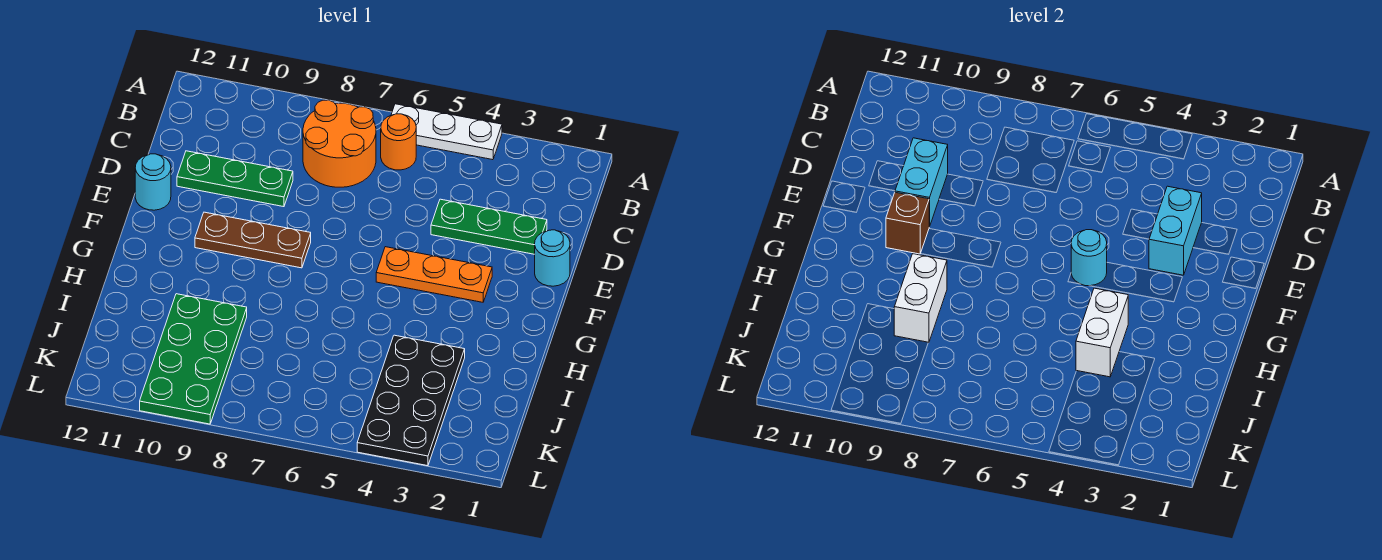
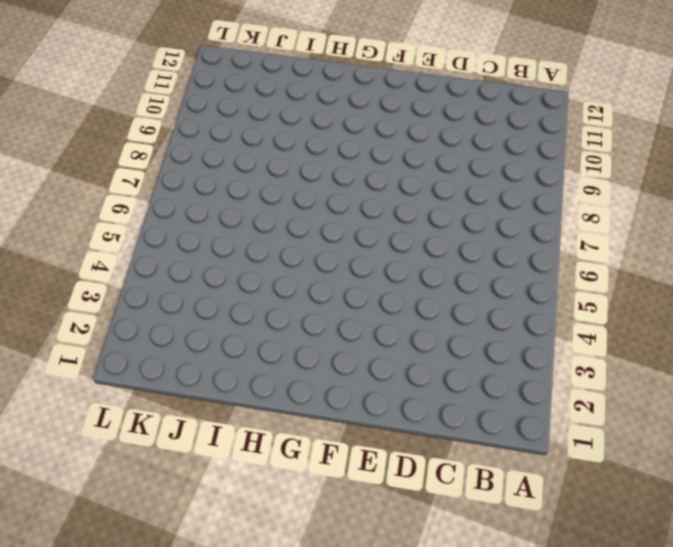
none -> white 1x3 plate [391,104,502,160]
none -> orange 1x1 round brick [381,114,416,170]
none -> orange 2x2 round brick [303,100,376,187]

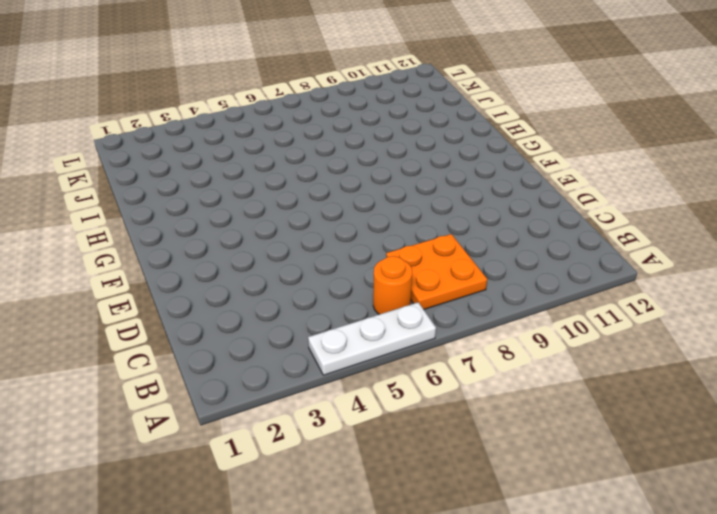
orange 2x2 plate [386,234,487,309] -> orange 2x2 round brick [303,100,376,187]
none -> green 1x3 plate [431,199,547,254]
none -> green 1x3 plate [177,151,293,207]
none -> cyan 1x1 round brick [535,230,570,286]

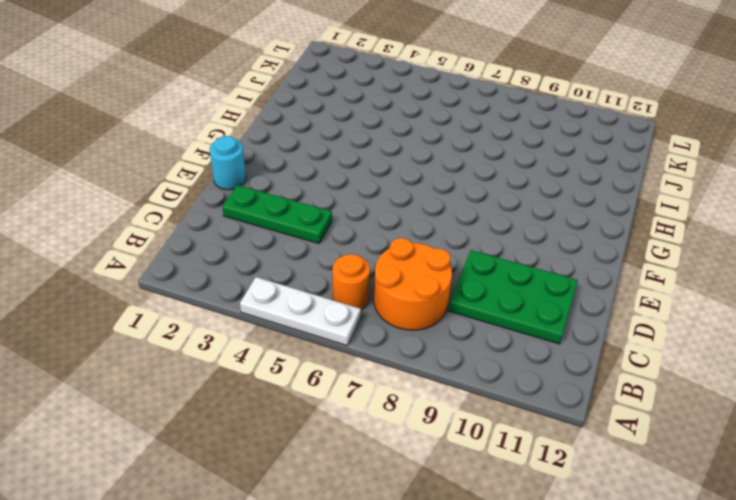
green 2x3 plate [449,250,578,344] -> green 1x3 plate [177,151,293,207]
none -> cyan 1x1 round brick [135,154,171,210]
none -> orange 1x3 plate [376,247,492,302]
none -> brown 1x3 plate [195,212,311,268]

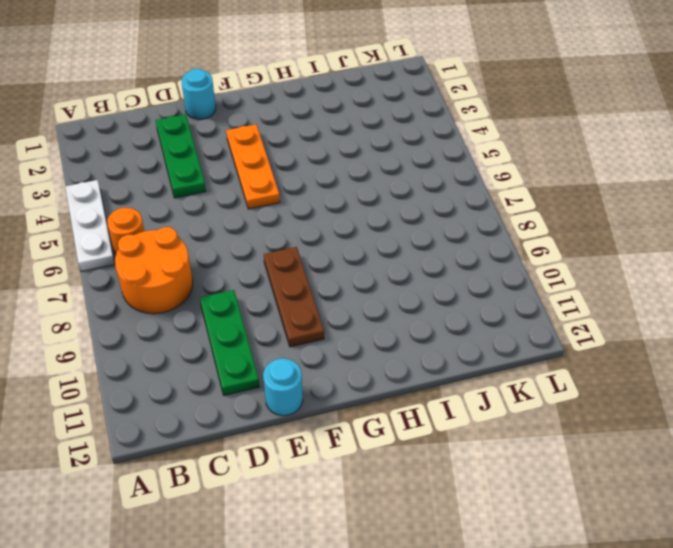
none -> black 2x4 plate [357,335,465,466]
none -> green 2x4 plate [140,294,247,424]
none -> cyan 1x2 brick [1149,186,1202,275]

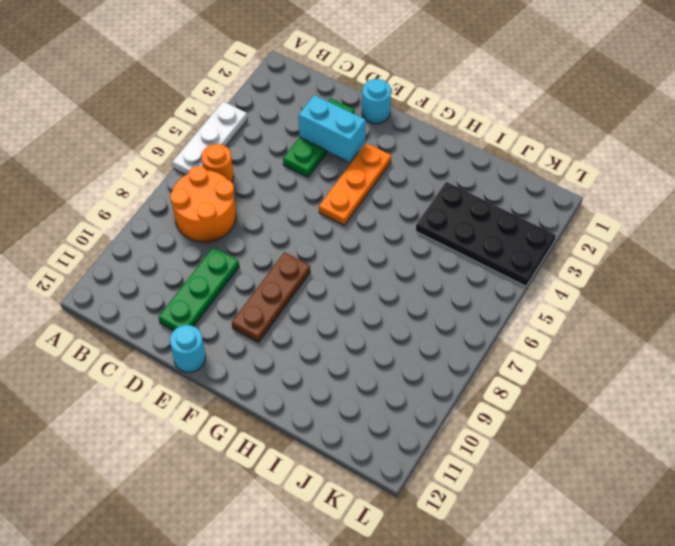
none -> green 2x4 plate [140,294,247,424]
none -> cyan 1x2 brick [895,138,948,227]
none -> cyan 1x1 round brick [1071,230,1107,286]

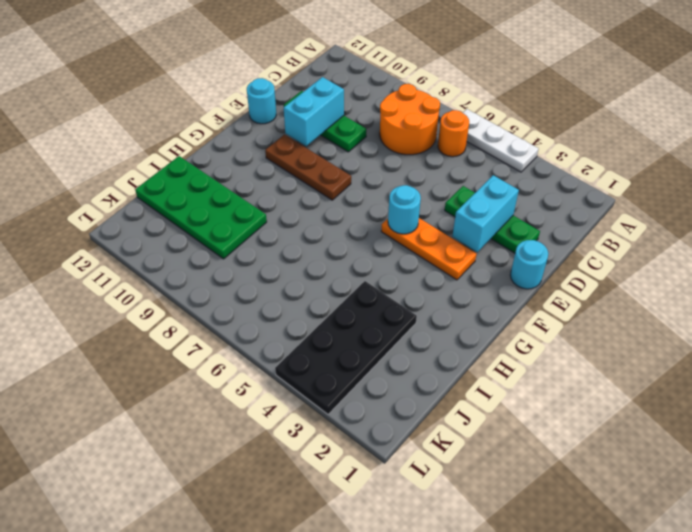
green 2x4 plate [135,156,267,259] -> green 2x4 plate turned to [140,294,247,424]
none -> brown 1x1 brick [886,192,929,254]
none -> white 1x2 brick [1076,288,1128,377]
none -> white 1x2 brick [894,254,947,343]

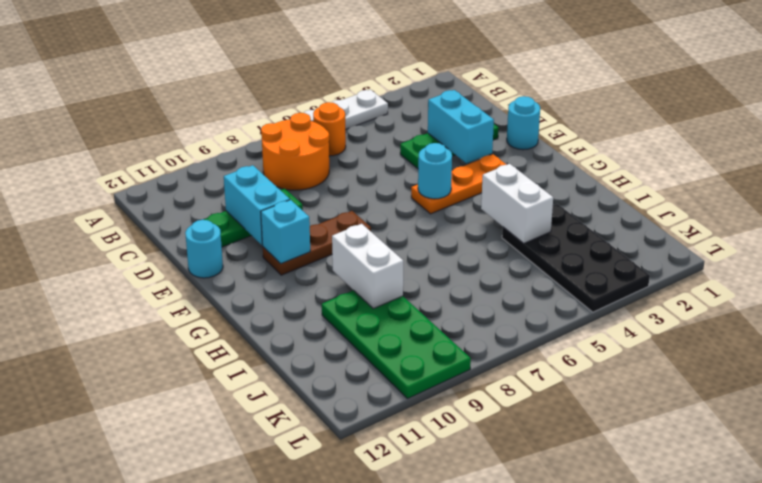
cyan 1x1 brick [261,200,310,264] -> brown 1x1 brick [886,192,929,254]

